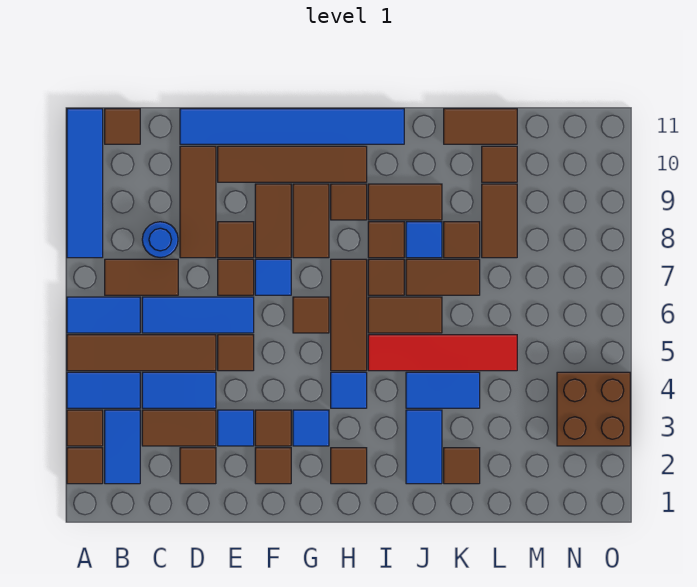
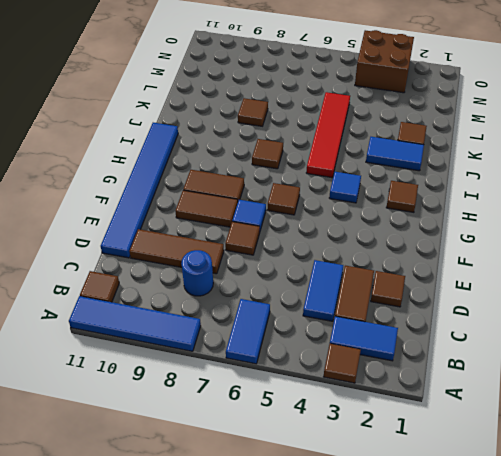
none -> brown 1x1 tile [67,448,103,484]
none -> blue 1x2 tile [67,372,140,408]
none -> brown 1x4 tile [67,335,216,371]
none -> brown 1x2 tile [105,259,178,295]

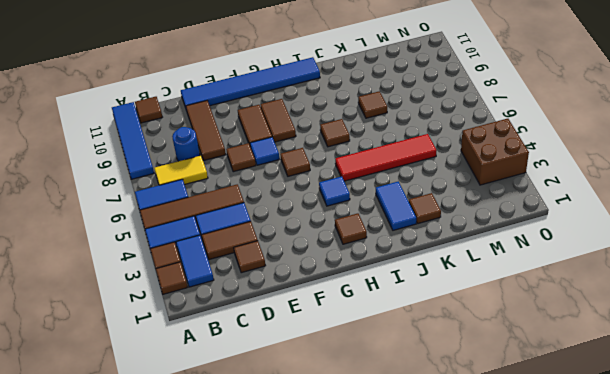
yellow 1x2 tile [154,156,208,185] -> brown 1x2 tile [105,259,178,295]
none -> blue 1x3 tile [142,297,254,333]
none -> blue 1x1 tile [218,410,254,446]
none -> brown 1x1 tile [218,335,254,371]
none -> brown 1x1 tile [218,222,254,258]

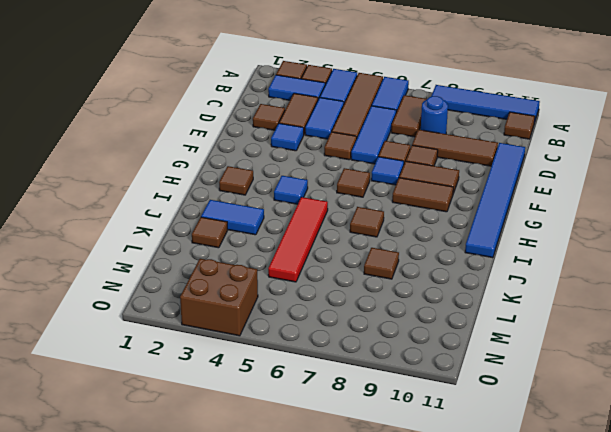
none -> brown 1x4 tile [218,146,367,182]
none -> brown 1x1 tile [255,448,291,484]
none -> brown 1x1 tile [255,410,291,446]
none -> blue 1x1 tile [293,410,329,446]

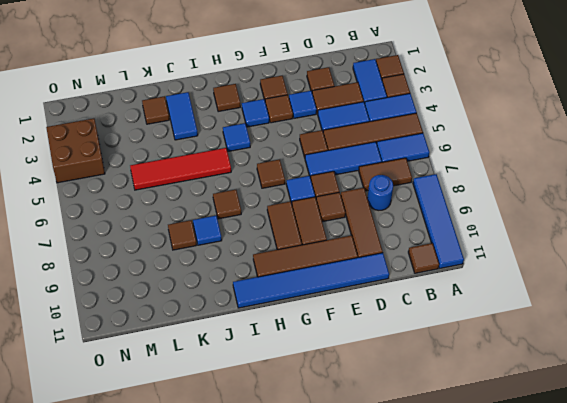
none -> brown 1x3 tile [331,259,367,371]
none -> brown 1x1 tile [331,184,367,220]
none -> brown 1x2 tile [368,297,442,333]
none -> brown 1x1 tile [368,222,404,258]

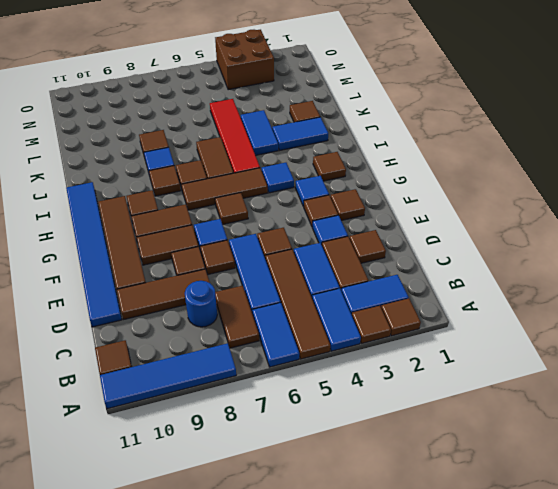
none -> brown 1x2 tile [368,184,442,220]
none -> brown 1x2 tile [406,259,480,295]
none -> brown 1x2 tile [444,109,517,144]
none -> brown 1x2 tile [482,184,517,258]

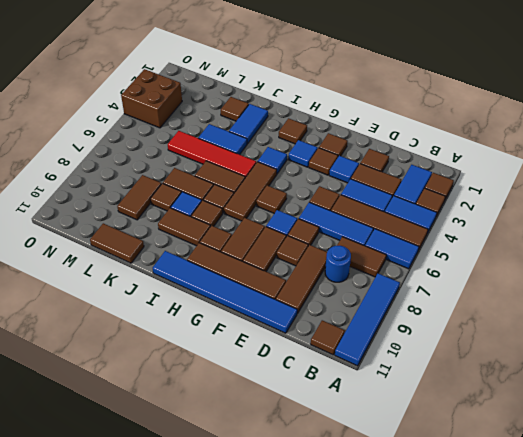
none -> brown 1x1 tile [482,146,517,182]

